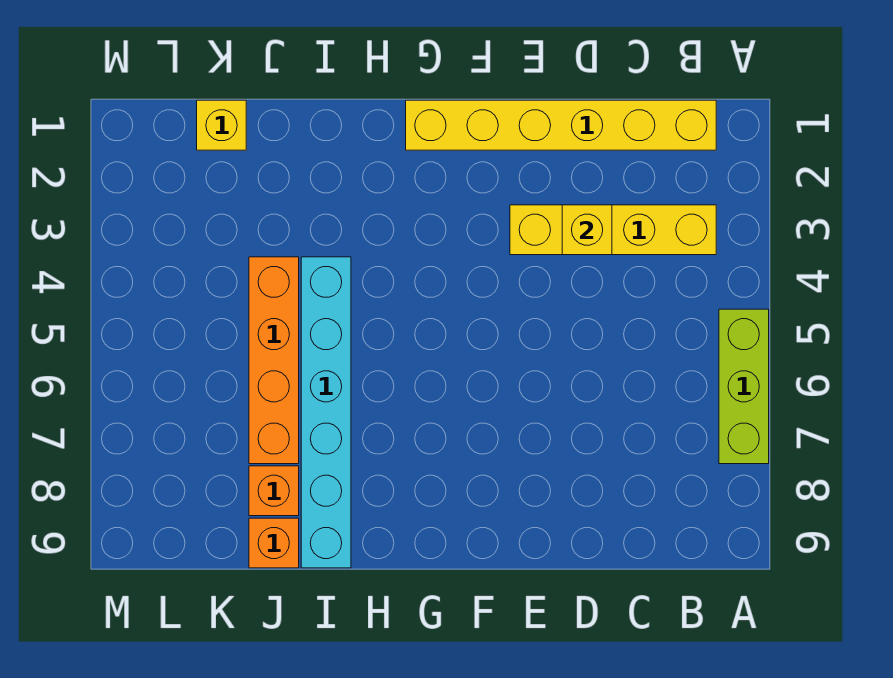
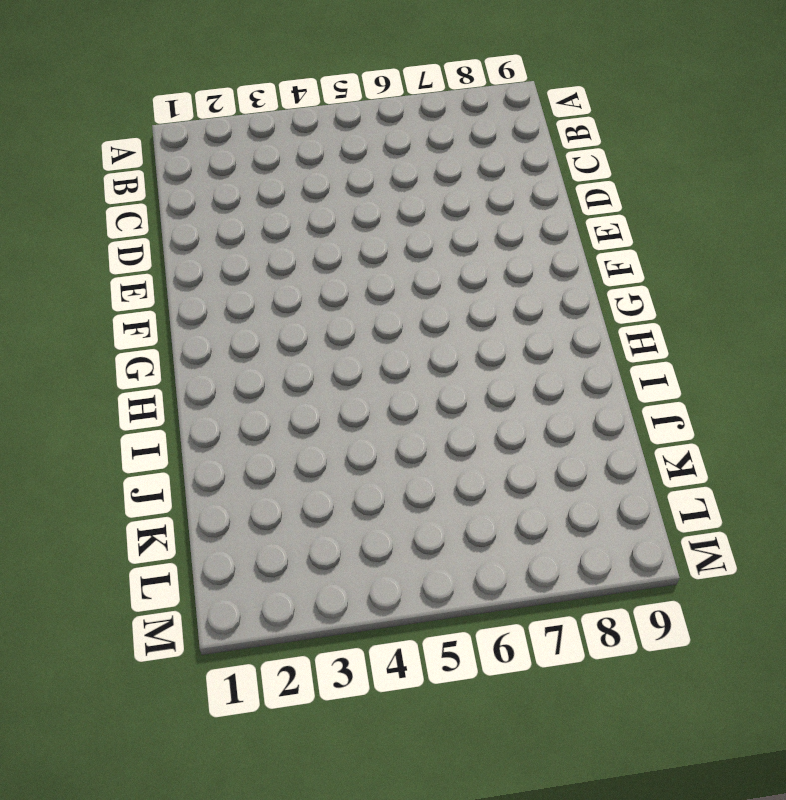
none -> lime 1x3 brick [719,309,769,464]
none -> yellow 1x6 brick [406,100,716,150]

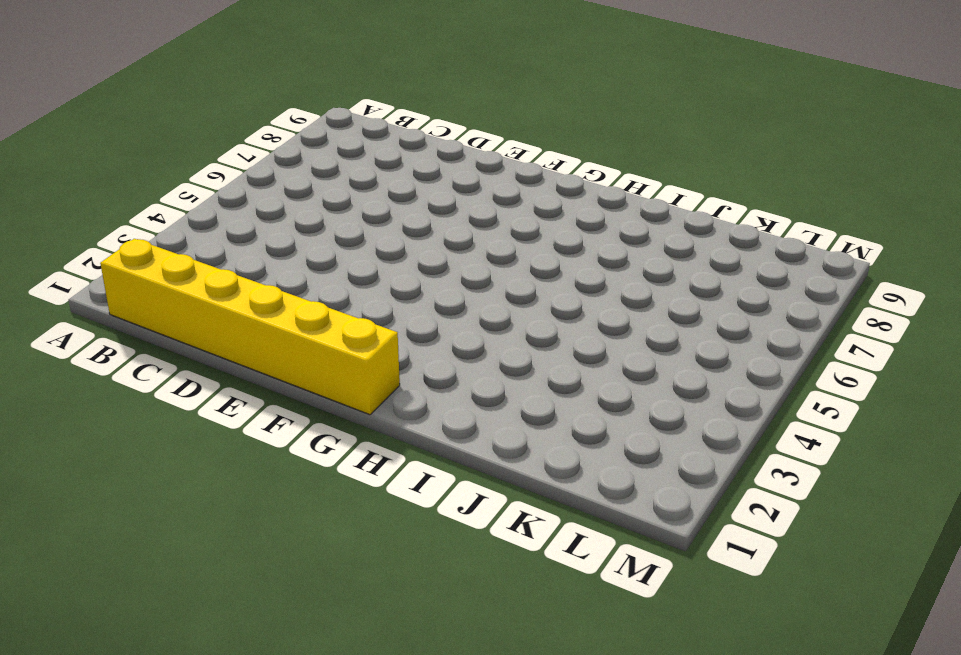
none -> lime 1x3 brick [719,309,769,464]
none -> yellow 1x4 brick [510,205,716,255]

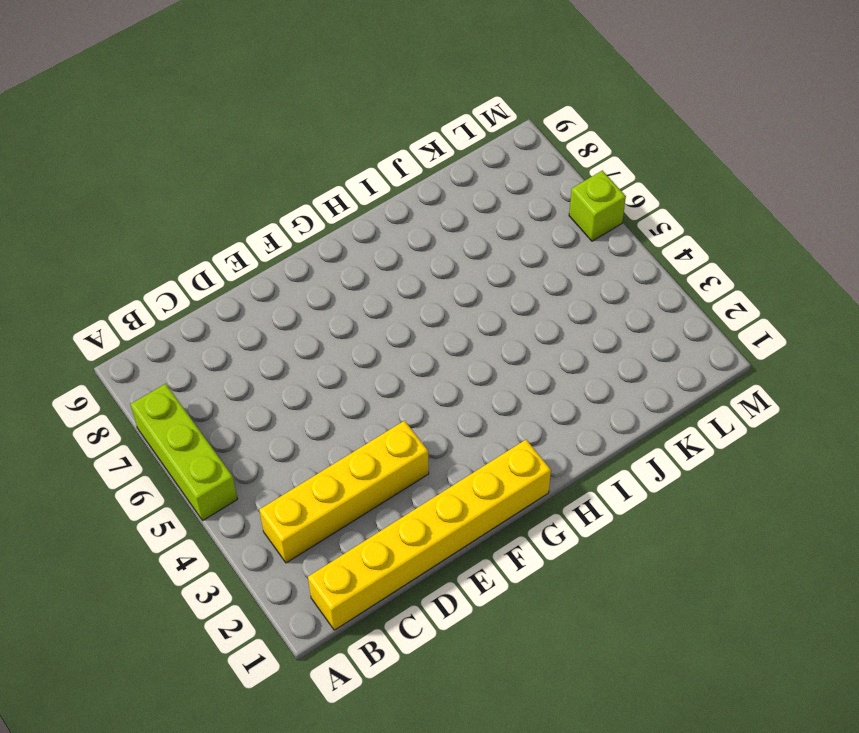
lime 1x1 brick [569,170,626,241] -> none
none -> cyan 1x6 brick [301,257,351,568]
none -> orange 1x4 brick [249,257,299,464]

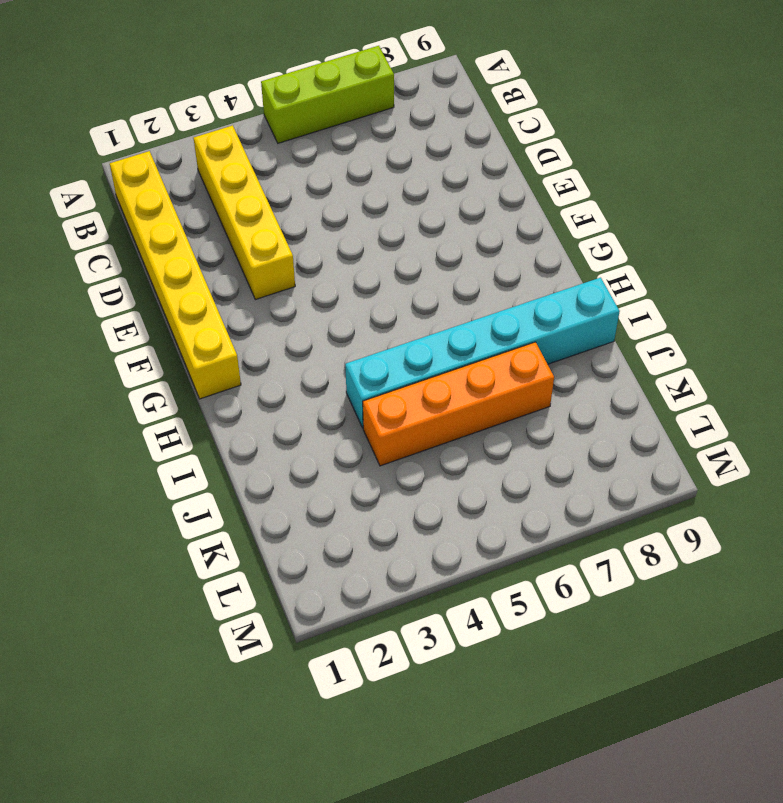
none -> orange 1x1 brick [249,466,299,516]
none -> orange 1x1 brick [249,518,299,568]

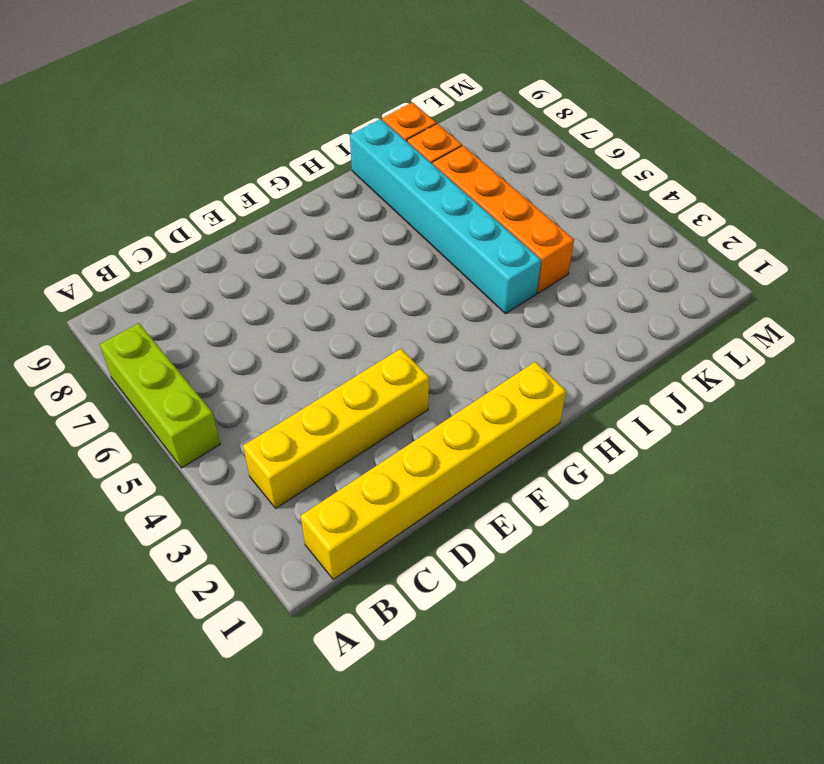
none -> yellow 1x1 brick [197,100,246,150]
none -> yellow 1x1 brick [562,205,612,255]

